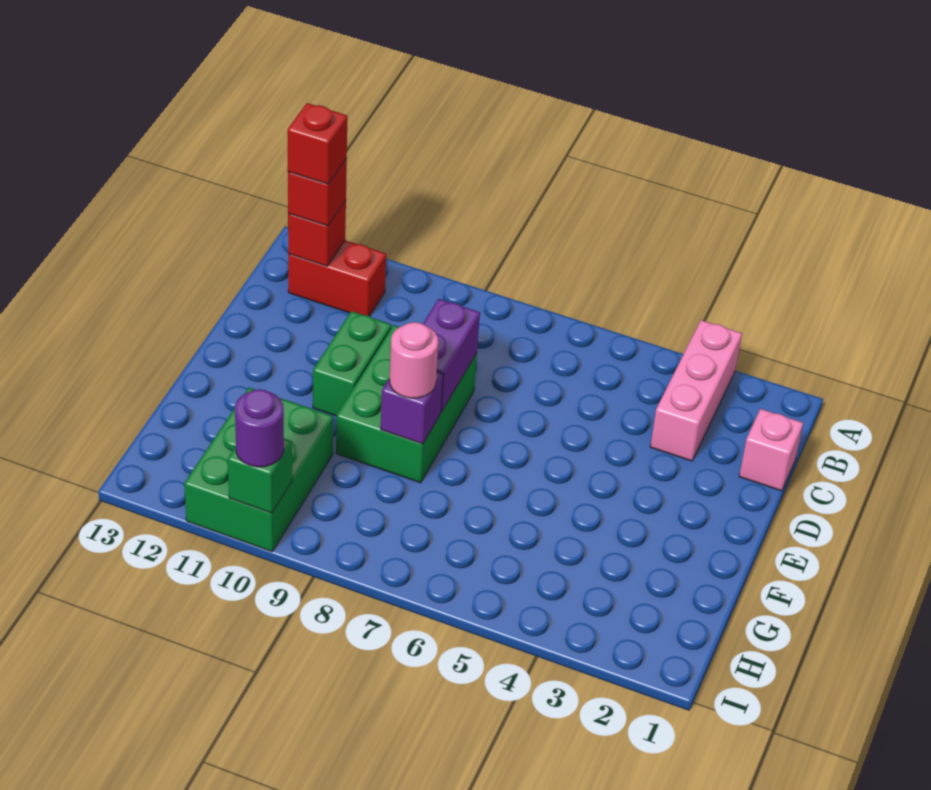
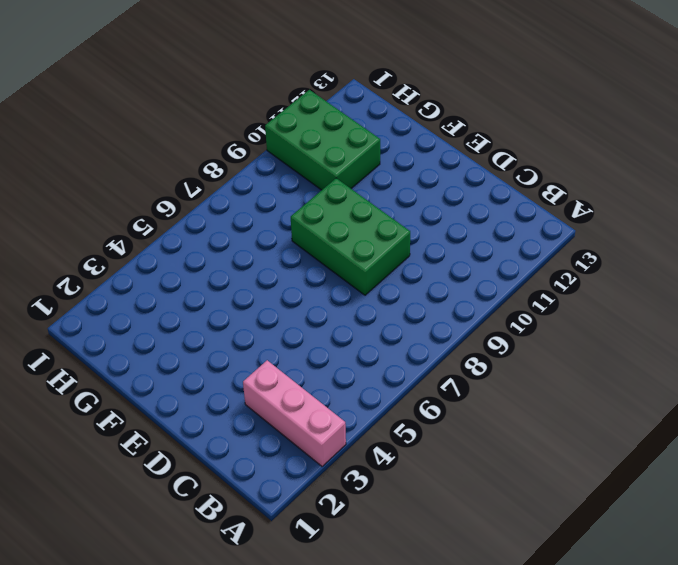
none -> red 1x2 brick [288,240,386,316]
none -> pink 1x1 brick [739,409,803,491]
none -> green 1x2 brick [313,311,391,416]

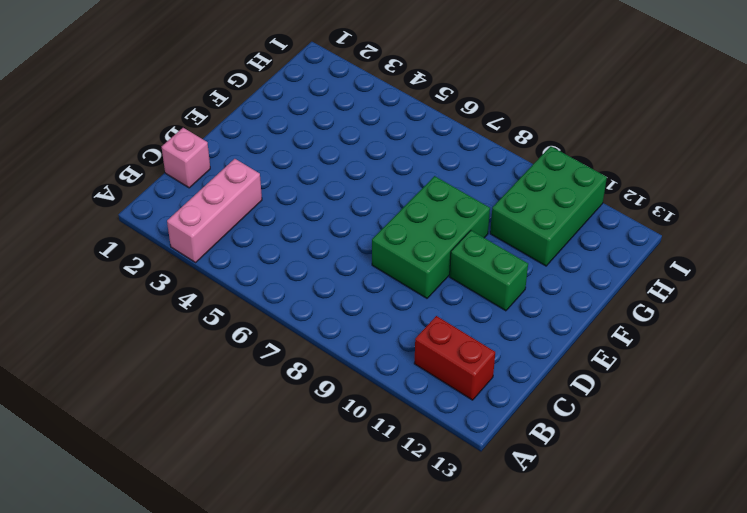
green 1x2 brick [450,230,528,311] -> green 1x2 brick turned to [313,311,391,416]
none -> red 1x1 brick [288,201,346,266]
none -> purple 1x2 brick [423,299,480,412]
none -> purple 1x1 brick [381,372,443,444]

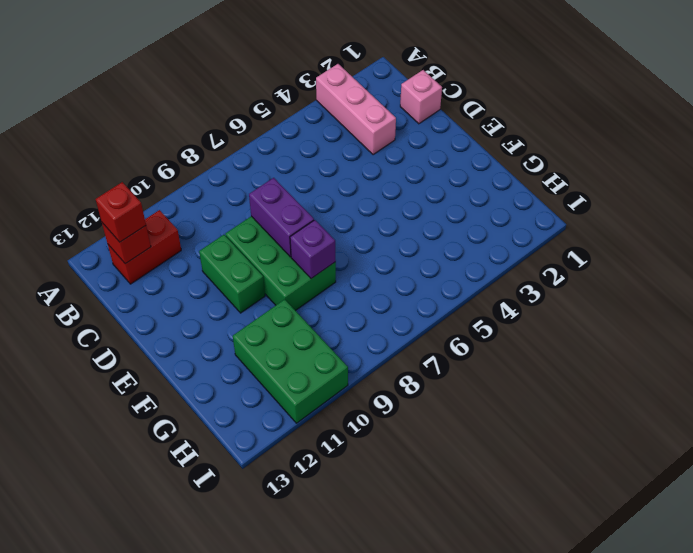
none -> green 1x1 brick [228,438,292,513]
none -> pink 1x1 round brick [390,322,438,398]
none -> purple 1x1 round brick [235,389,284,467]

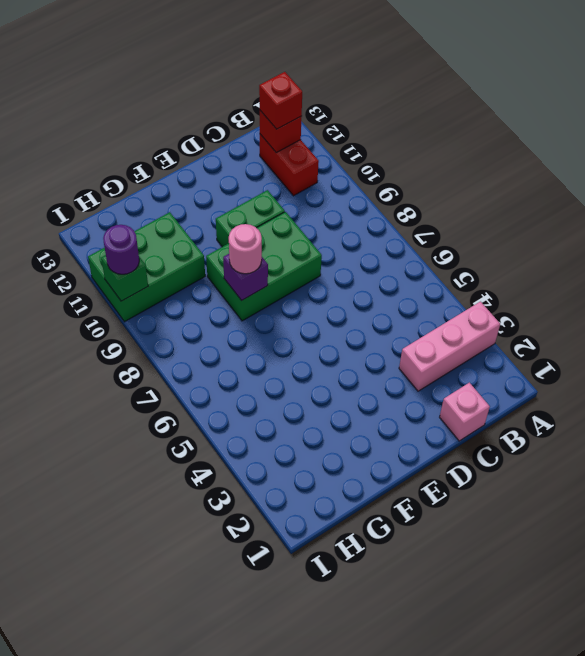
none -> purple 1x2 brick [423,299,480,412]
none -> red 1x1 brick [288,103,347,184]

